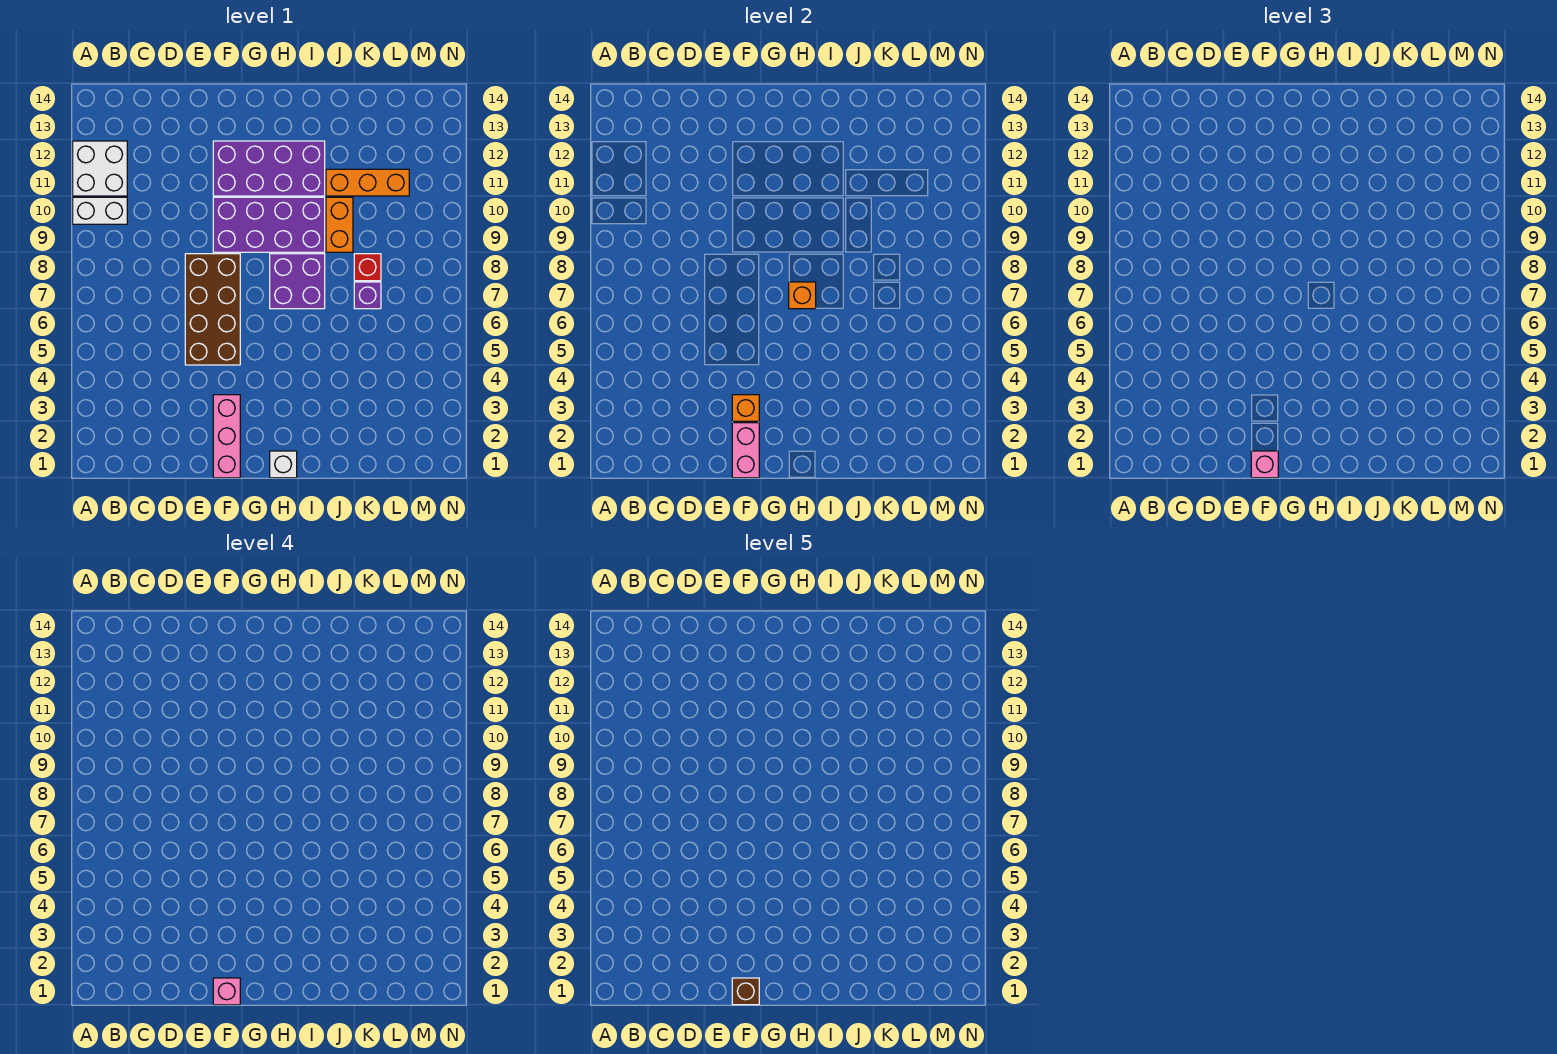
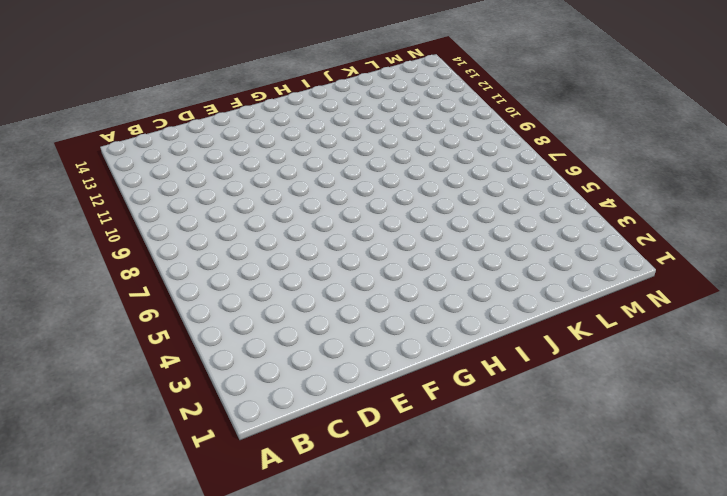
none -> white 1x2 brick [73,197,127,224]
none -> white 2x2 brick [73,141,127,196]
none -> brown 2x4 brick [185,254,240,365]

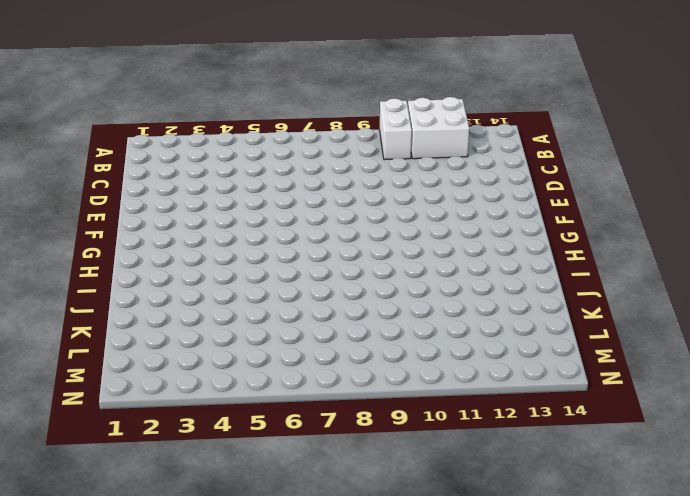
none -> brown 2x4 brick [185,254,240,365]
none -> pink 1x3 brick [213,395,240,478]
none -> purple 2x4 brick [213,197,325,252]

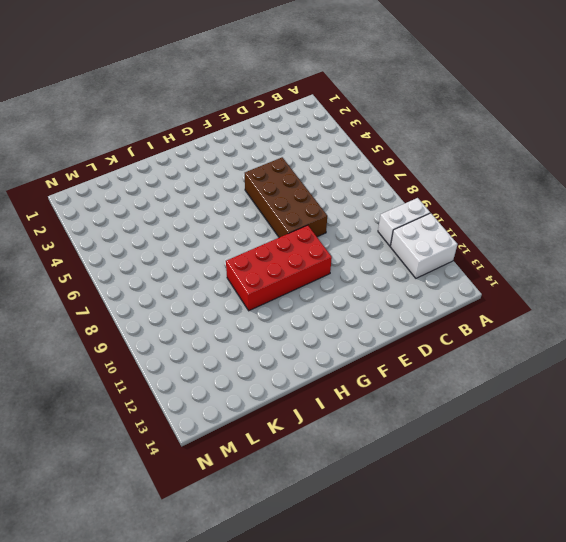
red 2x4 brick [226,225,332,311] -> purple 2x4 brick [213,197,325,252]
none -> pink 1x3 brick [213,395,240,478]
none -> purple 2x4 brick [213,141,325,196]
none -> white 1x1 brick [270,451,297,478]

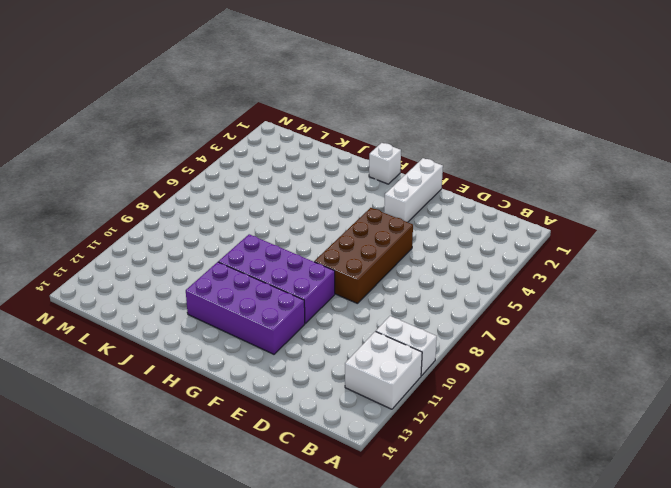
white 1x3 brick [384,158,443,222] -> pink 1x3 brick [213,395,240,478]
none -> purple 2x2 brick [270,254,325,309]
none -> orange 1x2 brick [326,197,353,252]
none -> orange 1x3 brick [326,169,409,196]

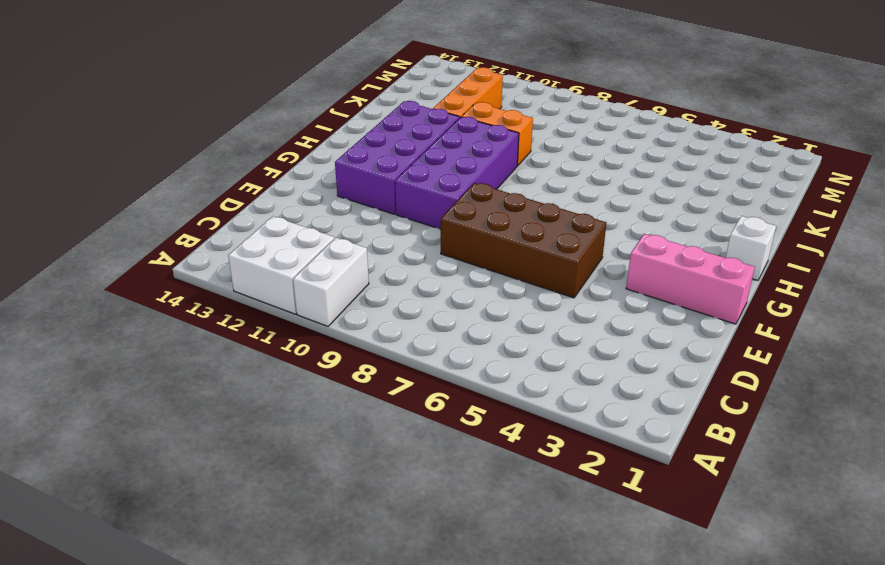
none -> purple 2x2 brick [270,254,325,309]
none -> purple 1x1 brick [354,282,381,309]
none -> red 1x1 brick [354,254,381,281]

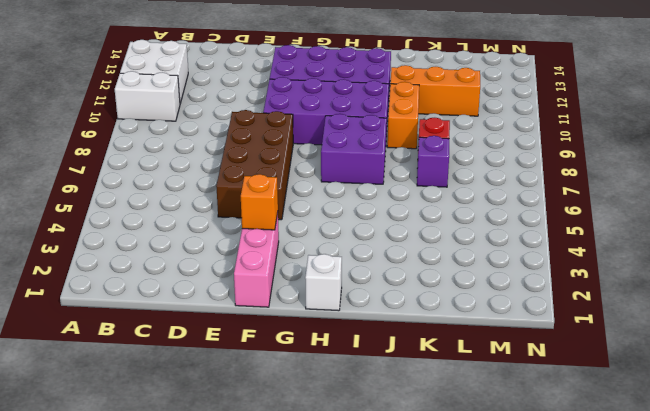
none -> pink 1x2 brick [732,423,759,478]
none -> orange 1x1 brick [789,282,816,309]
none -> pink 1x1 brick [1251,451,1278,478]

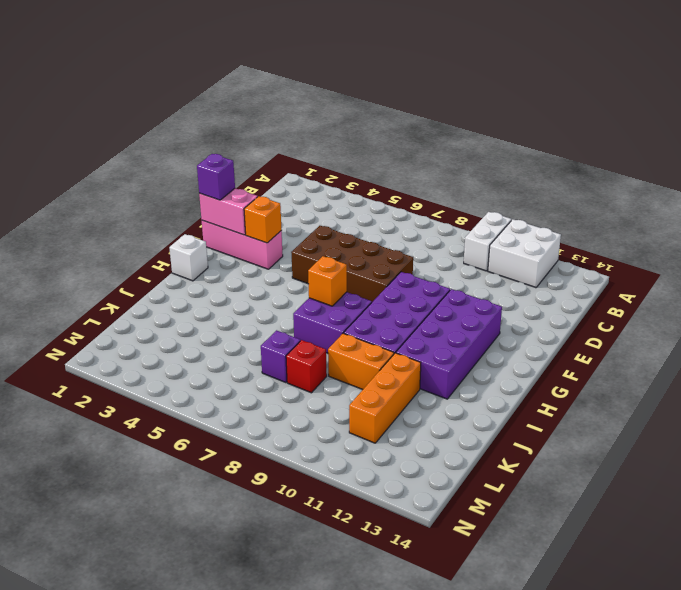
purple 1x1 brick [197,154,235,200] -> pink 1x1 brick [1251,451,1278,478]
none -> pink 1x1 brick [213,978,240,1005]
none -> brown 1x1 brick [732,978,759,1005]

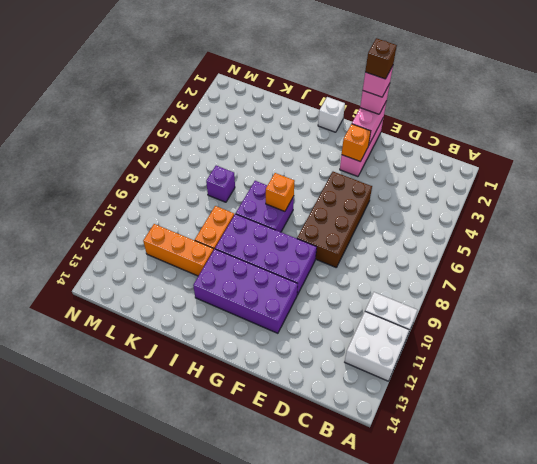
none -> red 1x1 brick [354,254,381,281]

